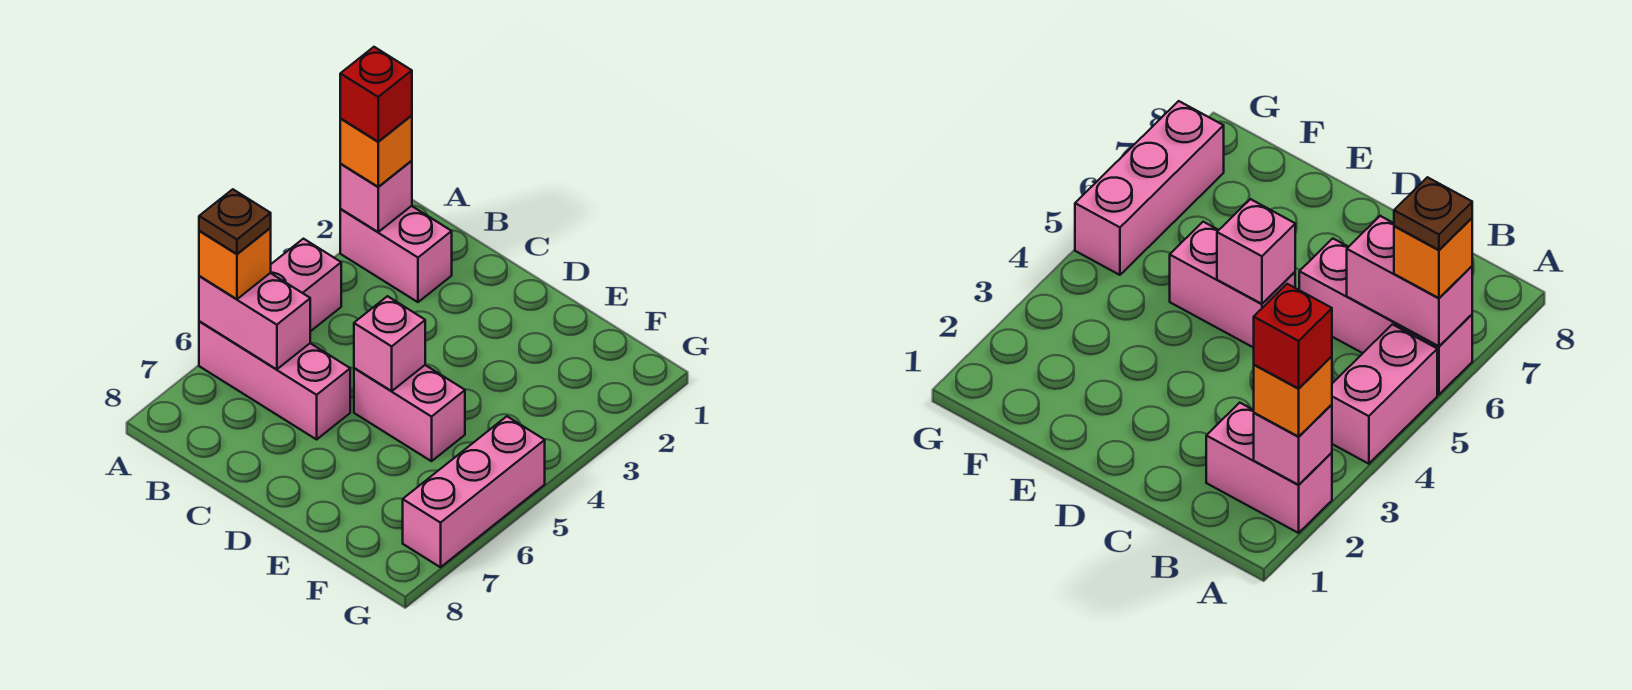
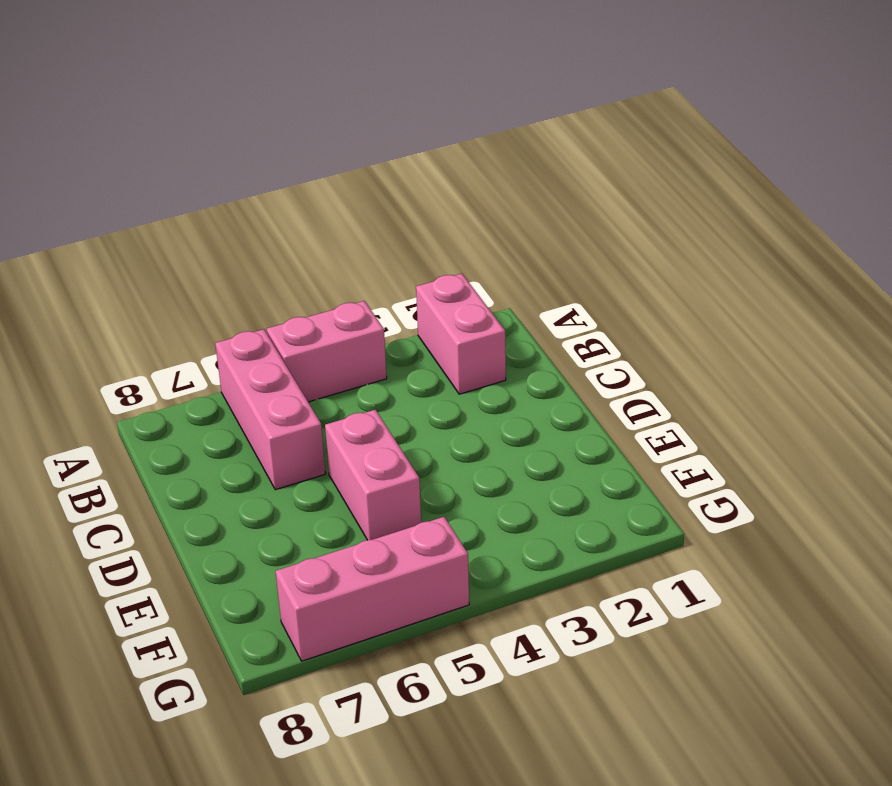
none -> pink 1x1 brick [340,161,412,232]
none -> pink 1x2 brick [199,273,310,369]
none -> pink 1x1 brick [354,296,425,391]

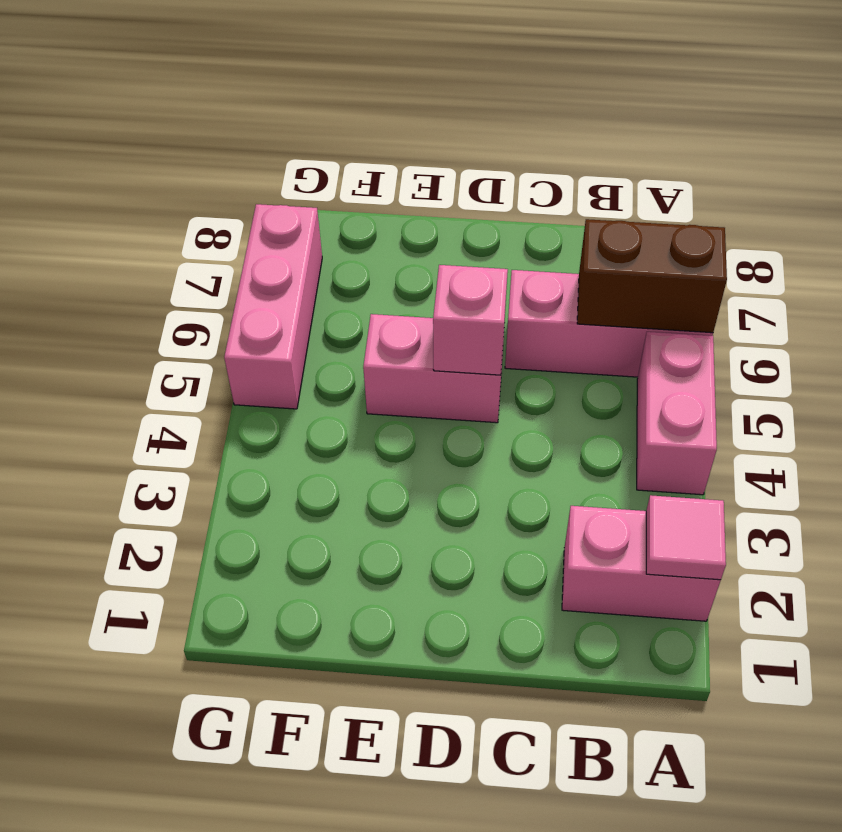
pink 1x1 tile [646,495,726,580] -> pink 1x1 brick [340,161,412,232]
brown 1x2 brick [577,219,727,333] -> pink 1x2 brick [199,273,310,369]
none -> orange 1x1 brick [340,115,412,187]
none -> orange 1x1 brick [199,228,271,299]
none -> red 1x1 brick [340,47,412,141]

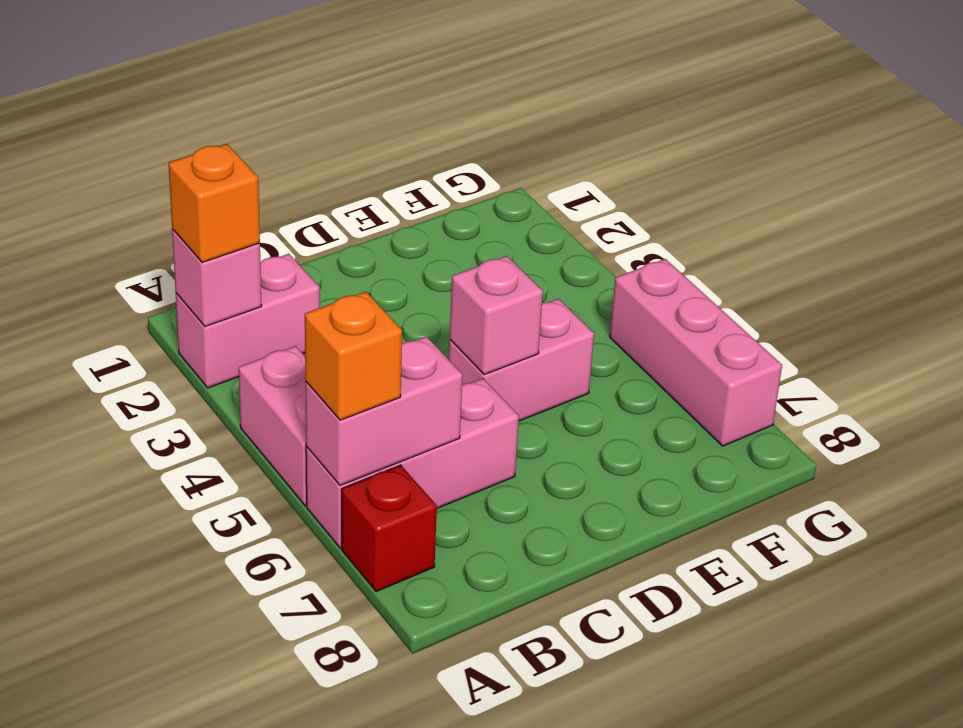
red 1x1 brick [342,465,437,592] -> red 1x1 brick moved to [340,47,412,141]
none -> brown 1x1 plate [199,189,271,254]

